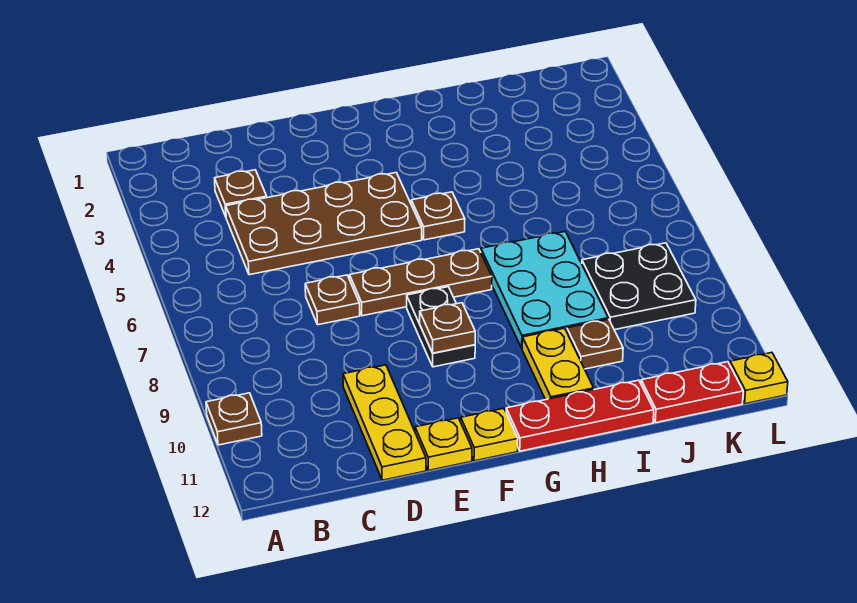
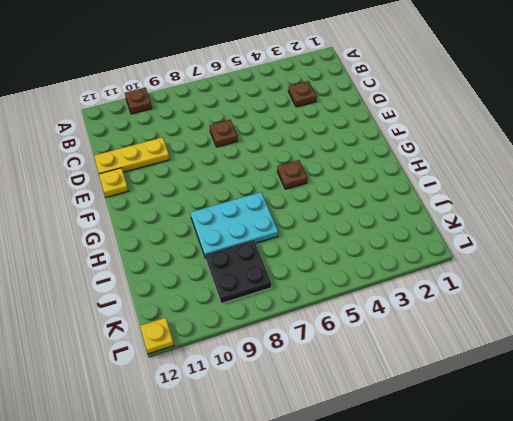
none -> brown 2x4 plate [226,173,422,275]
none -> brown 1x3 plate [350,249,492,316]
none -> black 1x2 plate [407,287,475,367]

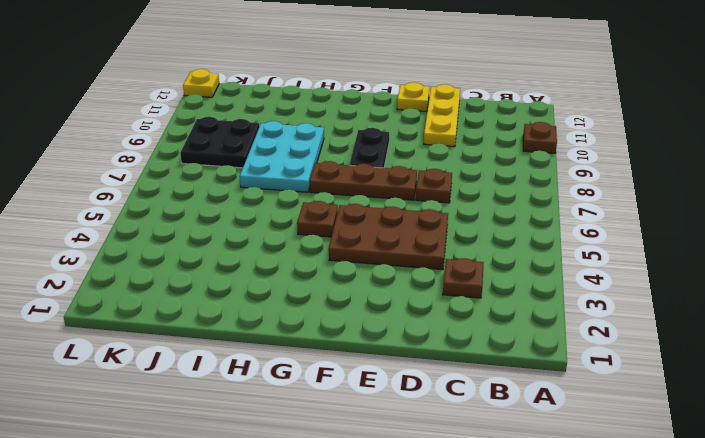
brown 2x3 plate [329,204,448,270] -> brown 2x4 plate [226,173,422,275]
none -> yellow 1x1 plate [461,408,518,461]
none -> red 1x3 plate [506,380,654,451]
none -> yellow 1x2 plate [522,328,594,400]

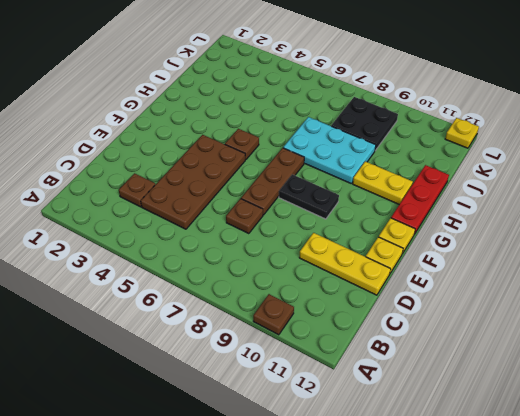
none -> brown 1x1 plate [567,319,623,369]
none -> red 1x2 plate [641,362,743,423]
none -> brown 1x1 plate [420,303,475,353]

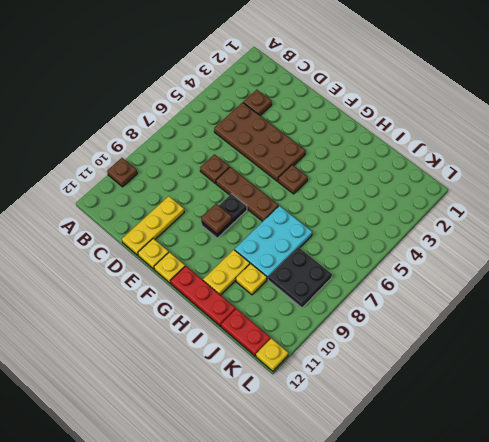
yellow 1x1 plate [236,263,267,295] -> brown 1x1 plate [567,319,623,369]

